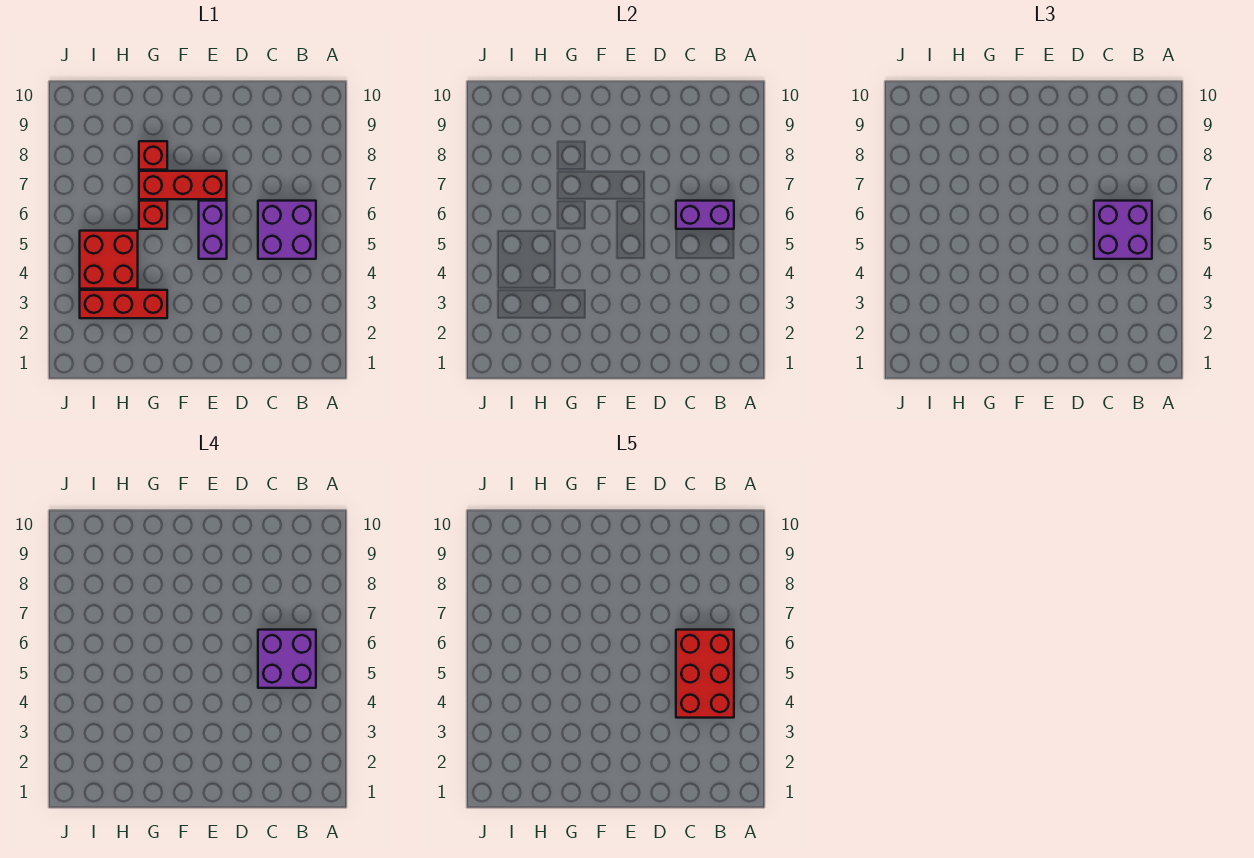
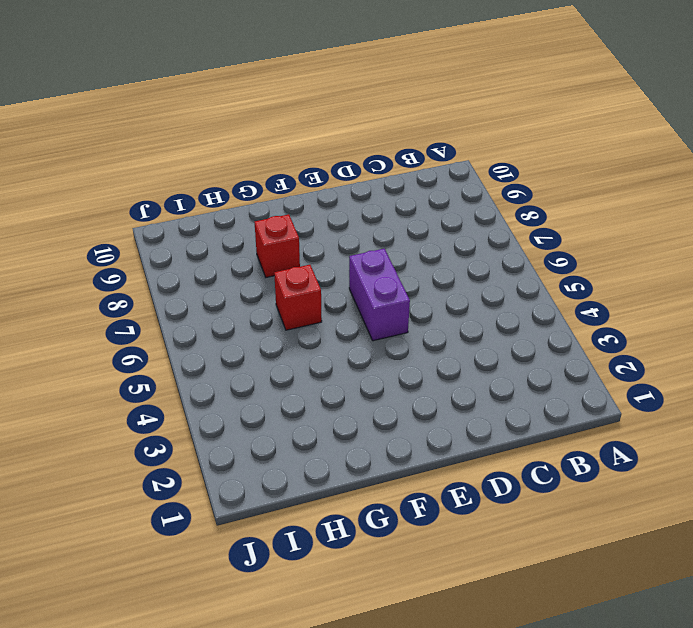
none -> purple 2x2 brick [258,201,316,259]
none -> red 1x3 brick [139,171,227,199]

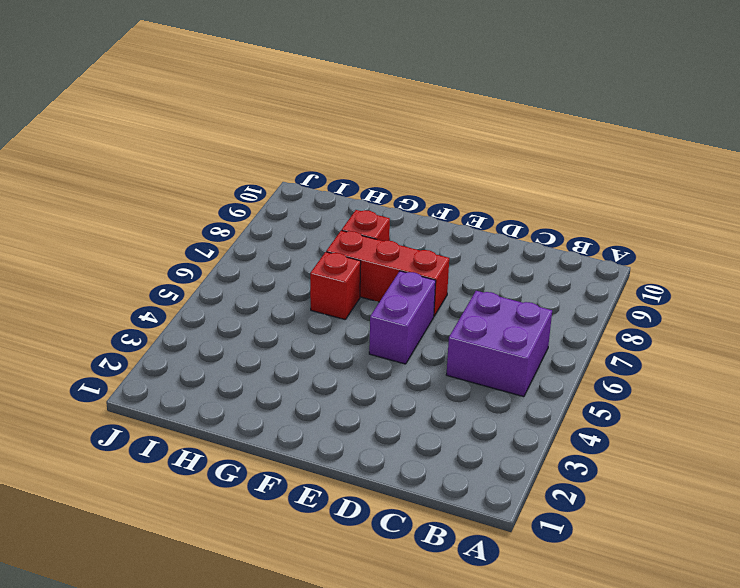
none -> red 1x3 brick [80,290,167,318]
none -> red 2x2 brick [80,231,138,289]

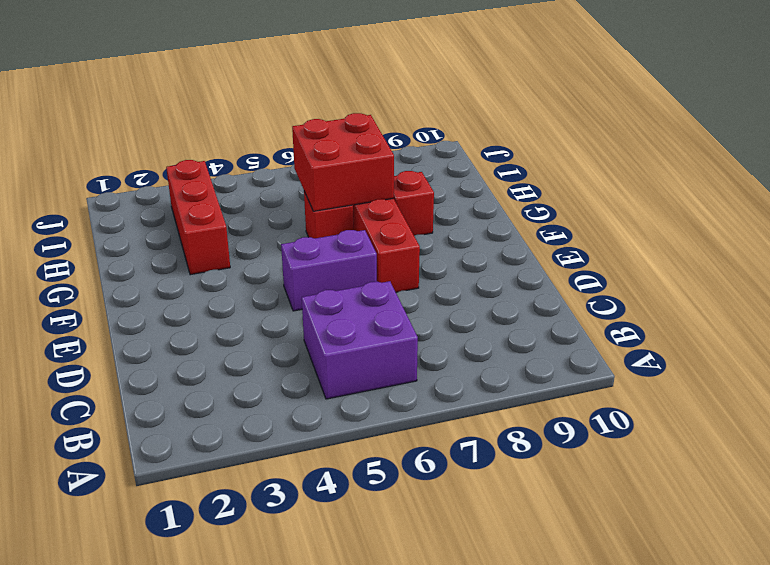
red 2x2 brick [292,113,394,211] -> red 2x2 brick moved to [80,231,138,289]
none -> purple 1x2 brick [676,201,734,229]
none -> purple 2x2 brick [1094,201,1152,259]

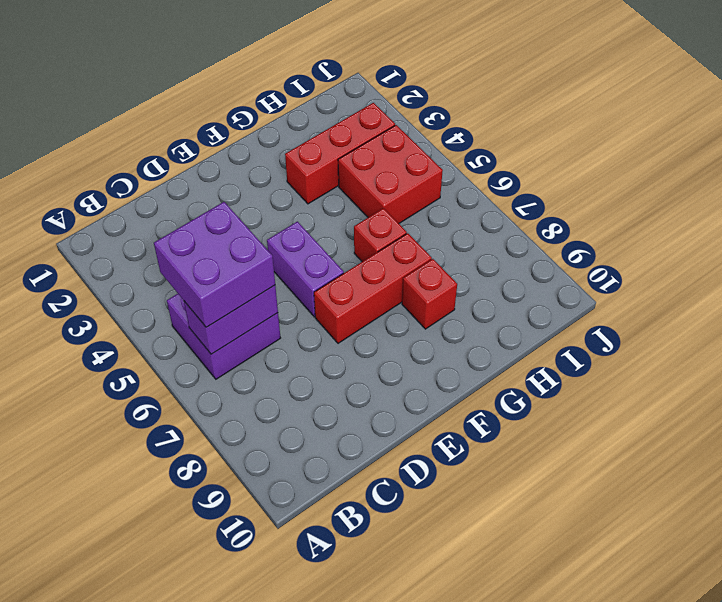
none -> purple 2x2 brick [258,630,316,688]
none -> red 2x3 brick [676,630,734,718]

